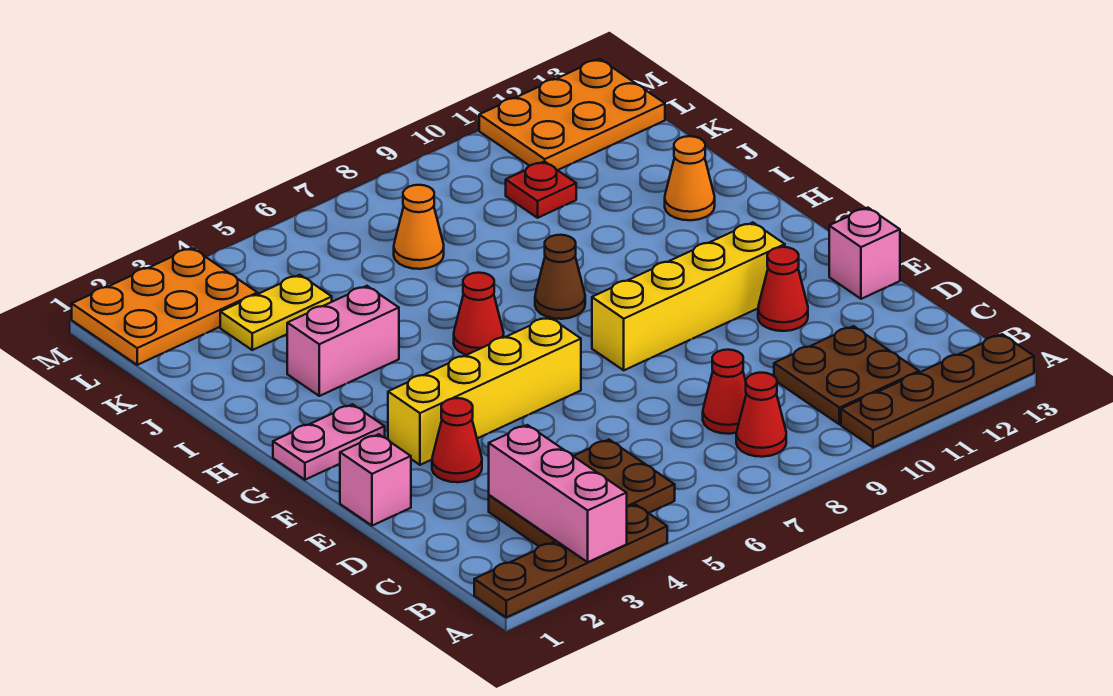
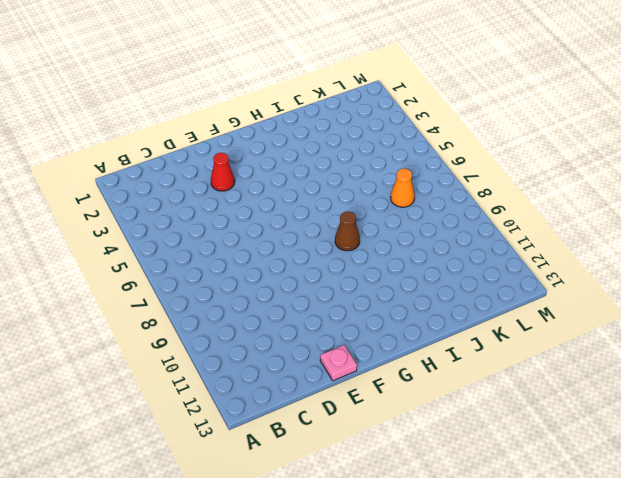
pink 1x1 plate [320,345,357,381] -> pink 1x1 brick [829,208,900,299]
none -> brown 1x4 plate [474,504,667,617]
none -> brown 1x4 plate [841,334,1034,447]
none -> brown 2x3 plate [489,440,675,546]

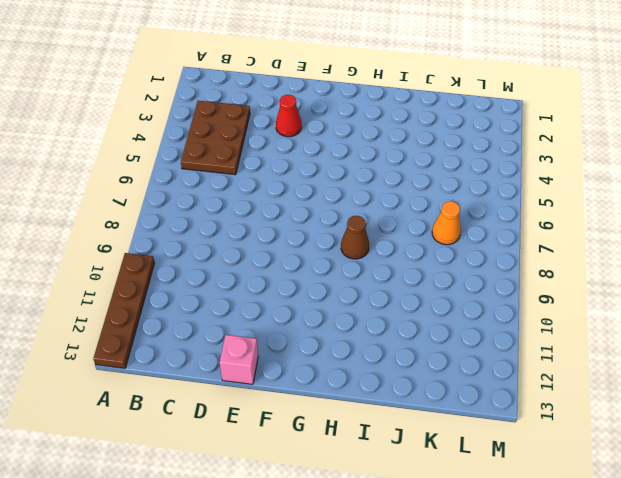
none -> brown 1x4 plate [474,504,667,617]
none -> red 1x1 cone [736,373,786,457]
none -> brown 2x2 plate [774,326,919,424]

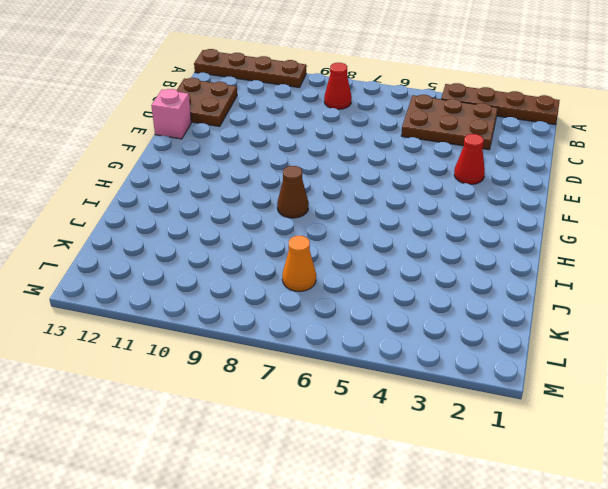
brown 2x2 plate [177,78,237,126] -> brown 2x2 plate moved to [774,326,919,424]
none -> red 1x1 cone [703,350,746,434]
none -> pink 1x1 brick [340,434,411,526]
none -> red 1x1 cone [758,247,808,331]

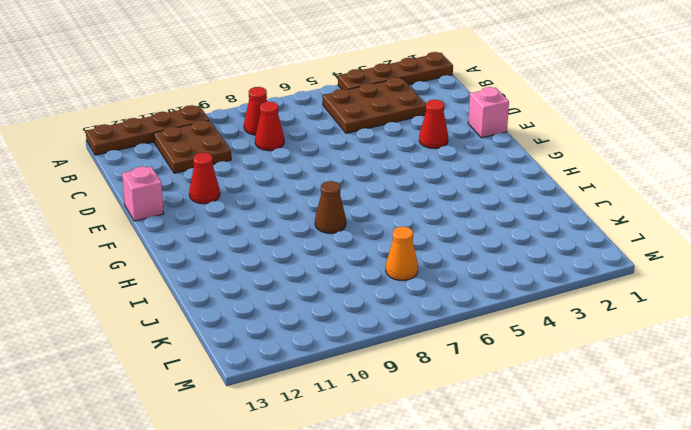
none -> yellow 1x4 brick [388,317,581,465]
none -> yellow 1x4 brick [592,222,785,370]
none -> pink 1x2 plate [273,404,385,480]

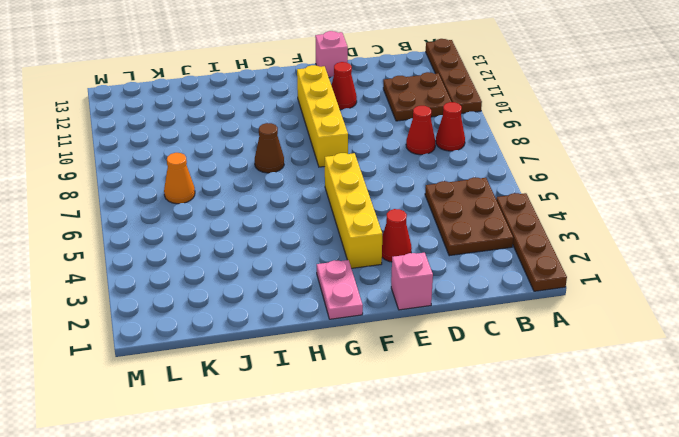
none -> red 1x1 cone [454,273,504,355]
none -> pink 1x2 brick [287,286,399,396]
none -> orange 1x1 cone [665,136,715,220]

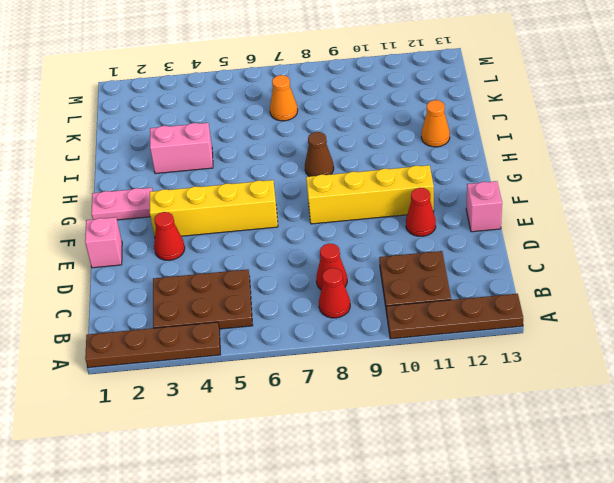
none -> red 1x1 cone [454,273,504,355]
none -> yellow 1x2 plate [220,275,332,350]
none -> red 1x1 plate [506,161,576,218]

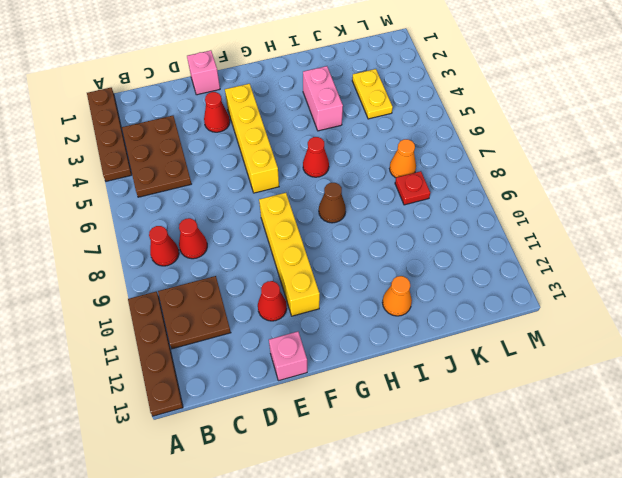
red 1x1 plate [395,171,430,205] -> red 1x1 plate moved to [506,161,576,218]
none -> pink 1x2 plate [273,404,385,480]
none -> orange 2x3 plate [72,248,258,365]
none -> orange 2x3 plate [479,59,665,170]

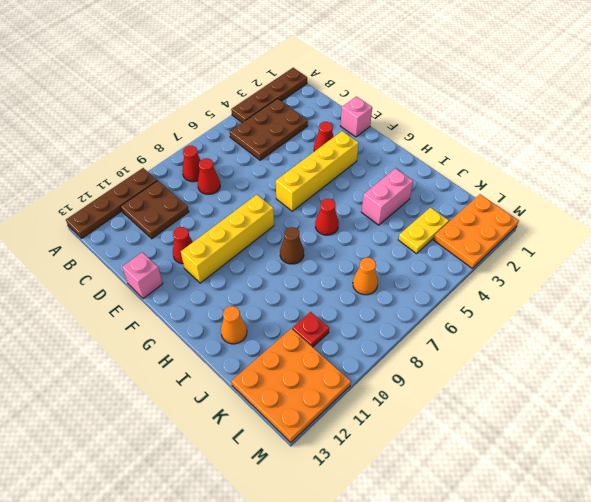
orange 3x3 plate [231,329,351,442] -> orange 2x3 plate [479,59,665,170]
none -> pink 1x2 plate [273,404,385,480]
none -> pink 1x3 brick [489,425,627,562]

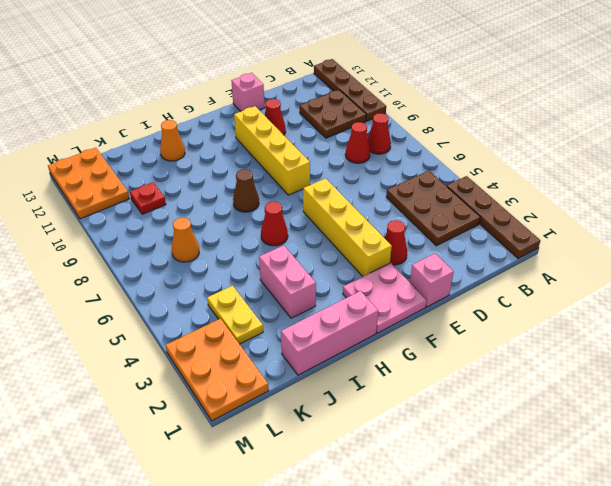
pink 2x2 plate [343,263,427,333] -> pink 1x2 plate [273,404,385,480]
pink 1x3 brick [281,291,378,375] -> pink 1x3 brick moved to [489,425,627,562]

